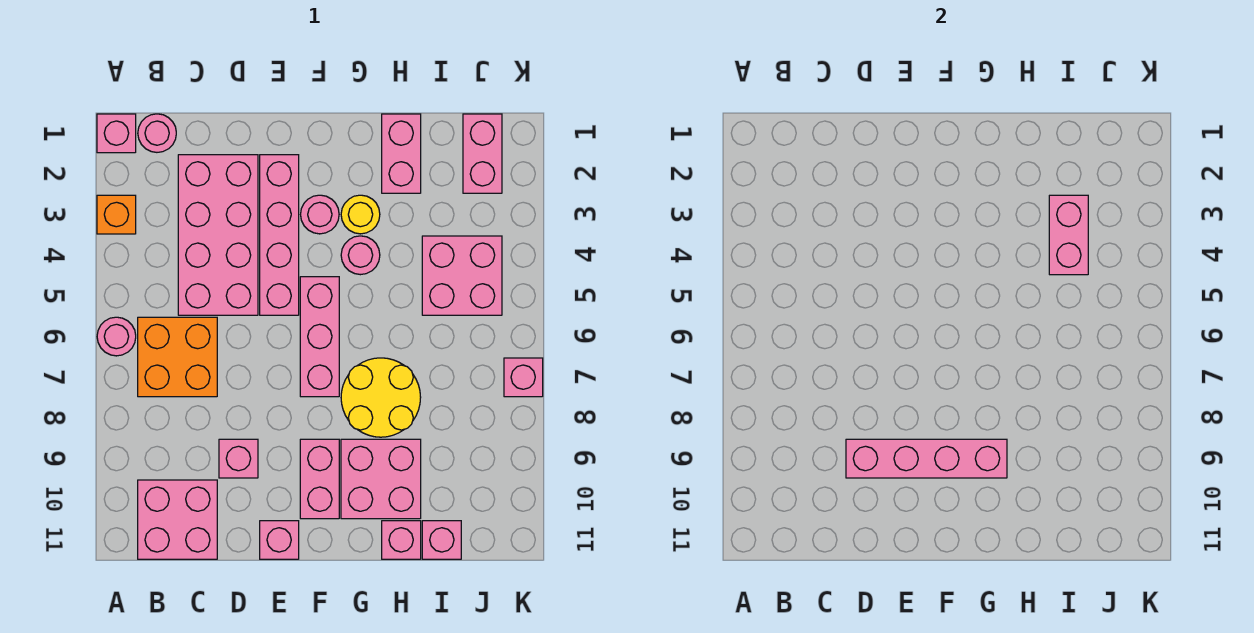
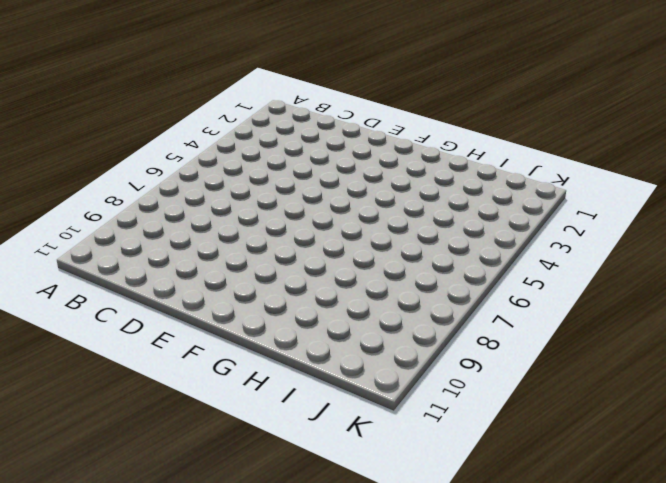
none -> pink 1x1 brick [97,114,136,153]
none -> orange 1x1 brick [97,195,136,234]
none -> pink 1x1 round brick [97,317,136,356]

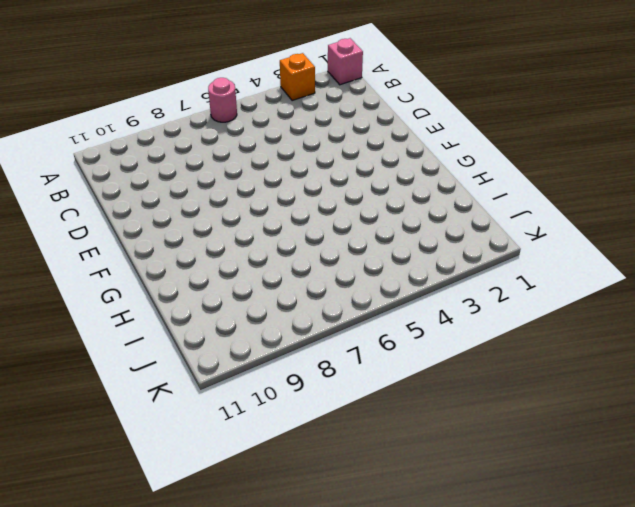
none -> pink 1x1 round brick [138,114,176,152]
none -> orange 2x2 brick [138,317,217,397]
none -> pink 2x2 brick [138,480,217,559]

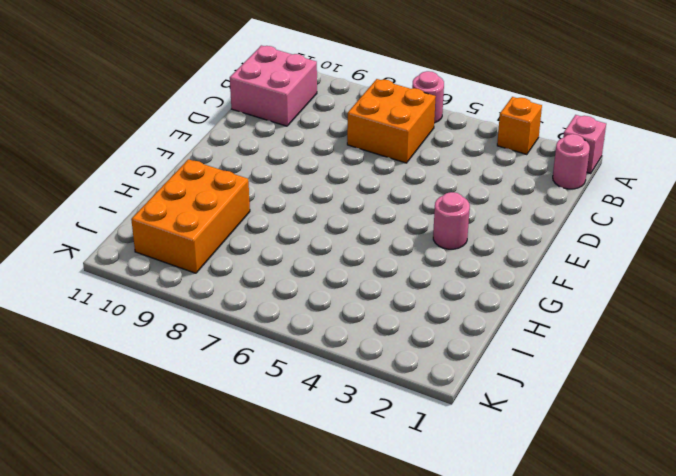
orange 2x3 brick [131,159,250,273] -> pink 2x2 brick [341,439,421,519]
none -> pink 2x4 brick [178,155,258,315]
none -> pink 1x1 brick [219,439,258,478]
none -> pink 1x4 brick [260,155,299,315]

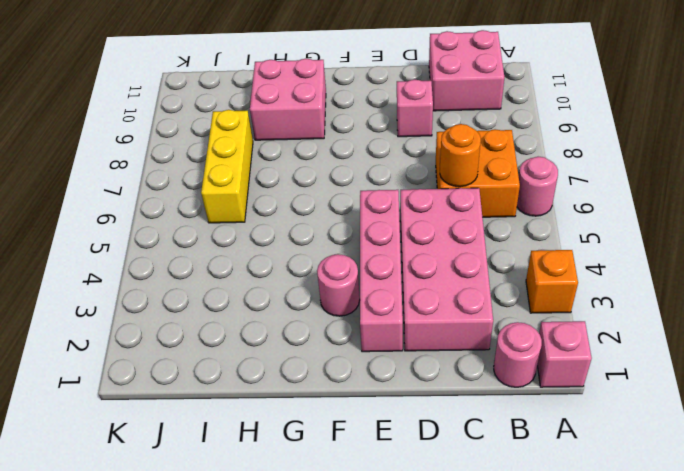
orange 1x1 round brick [440,124,481,187] -> none
yellow 1x3 brick [201,110,253,223] -> none
none -> pink 1x1 brick [260,521,299,559]
none -> pink 1x3 brick [300,277,339,397]
none -> pink 1x2 brick [300,439,339,519]

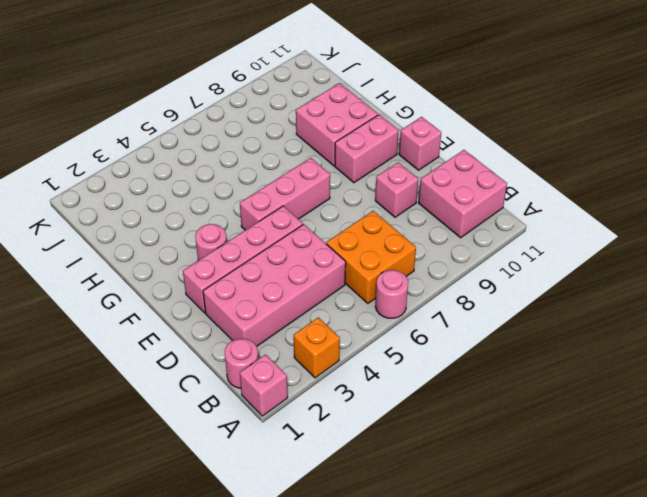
none -> yellow 1x1 round brick [341,195,380,234]
none -> pink 1x1 round brick [341,236,380,275]
none -> yellow 2x2 round brick [341,358,421,437]

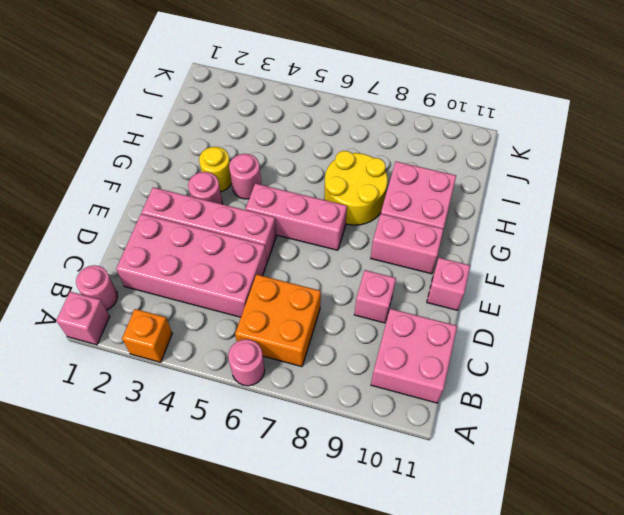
none -> pink 1x2 brick [382,114,421,193]
none -> pink 1x1 brick [382,521,421,559]
none -> pink 2x2 brick [422,236,502,315]

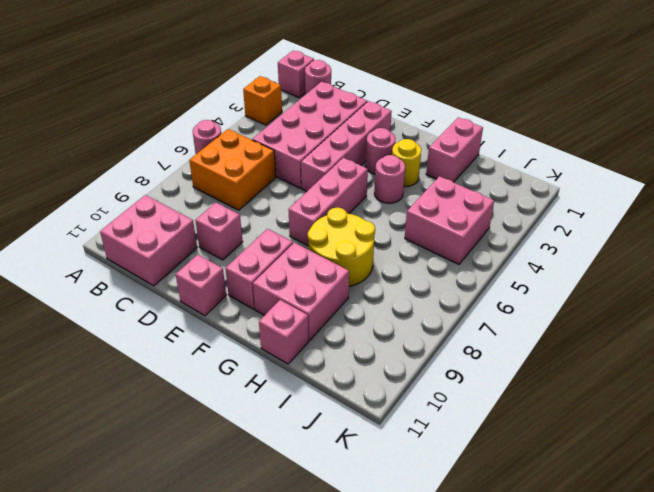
none -> pink 1x1 brick [422,521,461,559]
none -> pink 1x2 brick [463,114,502,193]
none -> pink 1x1 brick [504,358,543,397]

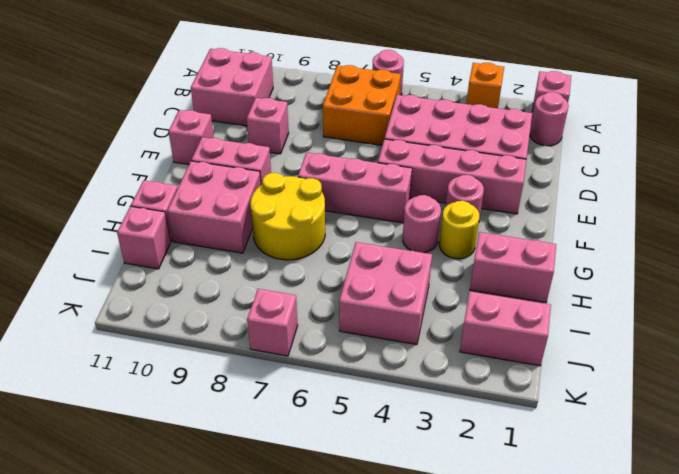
none -> pink 1x4 brick [846,439,1007,478]
none -> pink 1x2 brick [1049,195,1088,275]

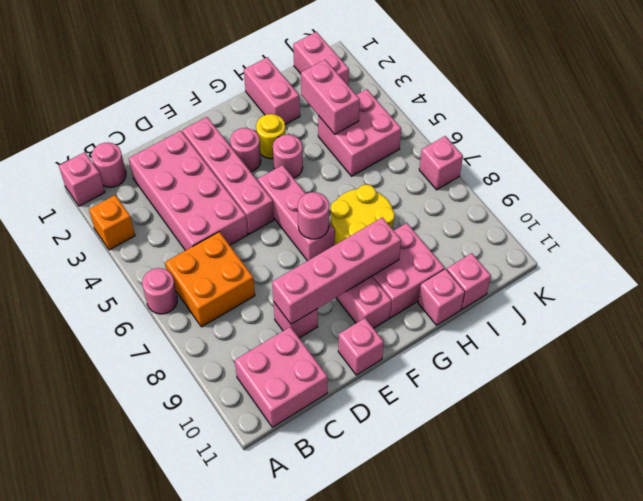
pink 1x1 round brick [298,192,329,239] -> none

